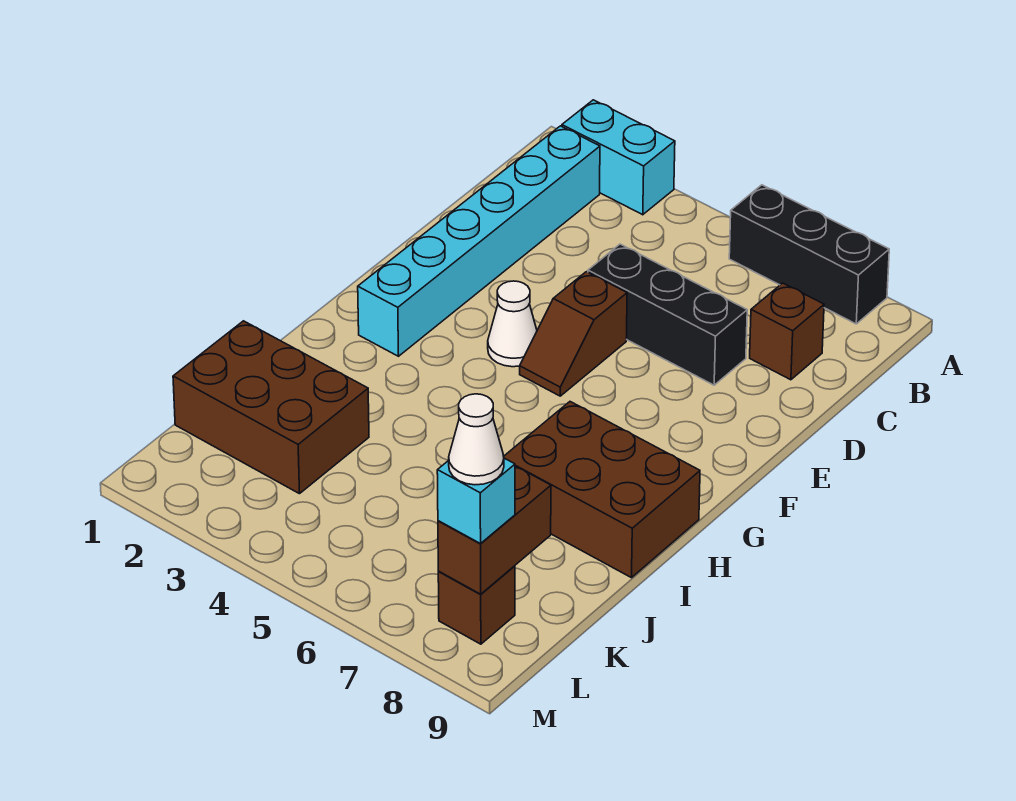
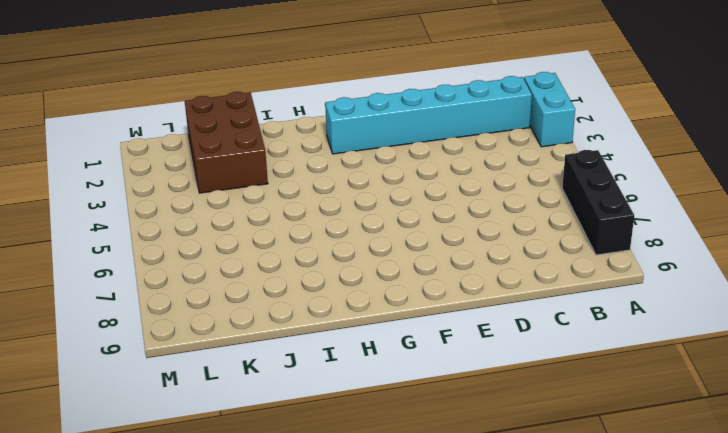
none -> brown 1x1 brick [750,283,824,380]
none -> black 1x3 brick [588,244,747,385]
none -> brown 1x2 slope [520,272,627,396]

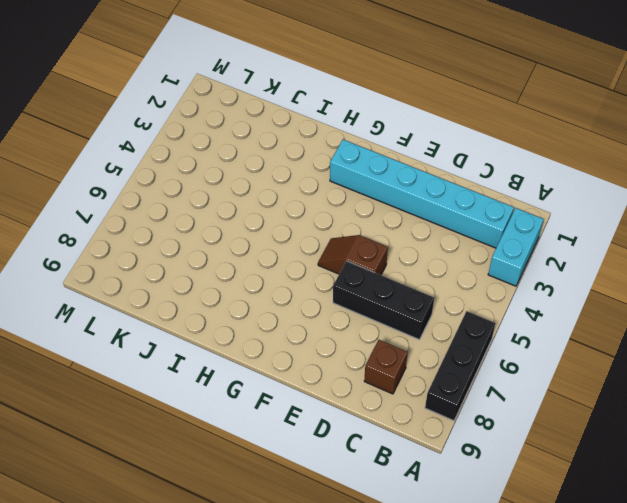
black 1x3 brick [333,261,434,340] -> black 1x3 brick turned to [588,244,747,385]
none -> white 1x1 cone [488,281,537,367]
none -> brown 2x3 brick [504,402,700,578]
none -> brown 2x3 brick [173,321,369,494]

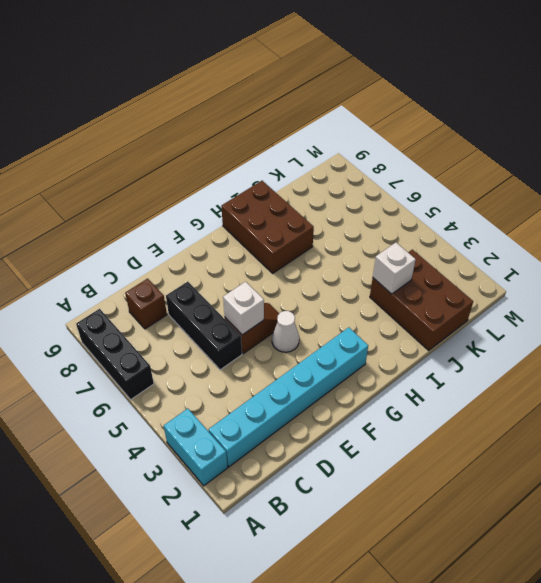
white 1x1 brick [223,282,264,335] -> none
white 1x1 brick [373,243,416,294] -> none
none -> brown 1x1 brick [438,566,515,644]
none -> brown 1x2 brick [438,466,551,594]
none -> cyan 1x1 brick [437,458,515,544]

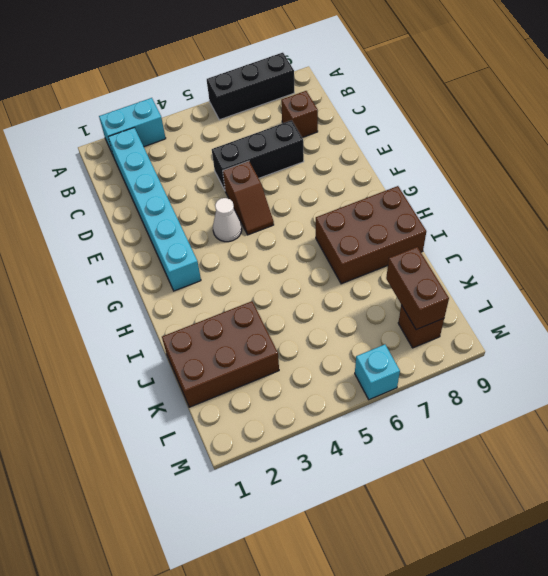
cyan 1x1 brick [355,344,400,400] -> cyan 1x1 brick moved to [437,458,515,544]
none -> white 1x1 cone [449,394,504,485]

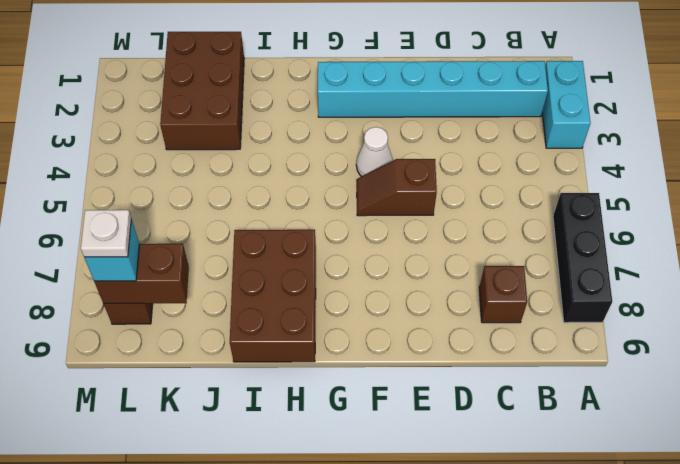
white 1x1 plate [81,210,131,257] -> white 1x1 cone [449,394,504,485]
none -> black 1x3 brick [588,244,747,385]

